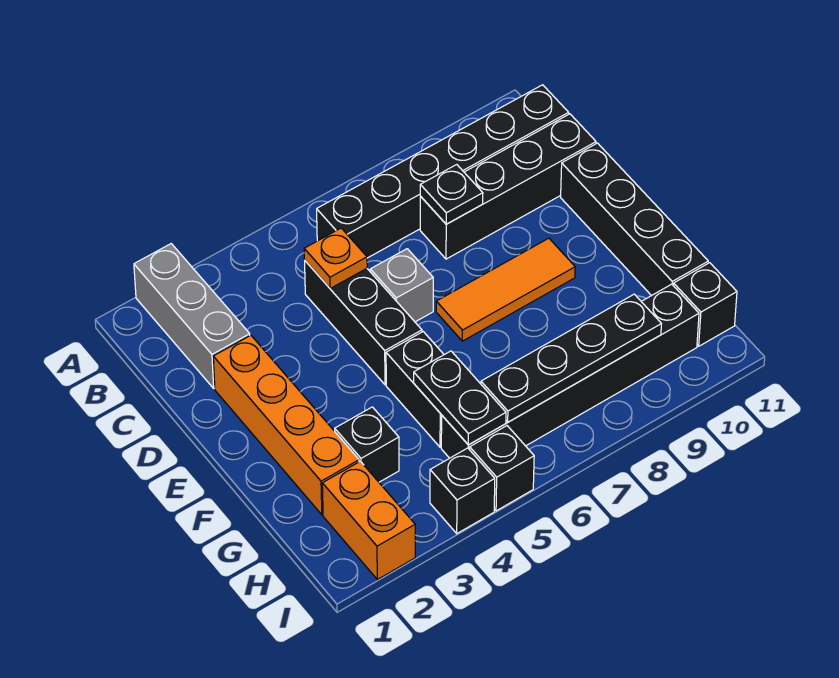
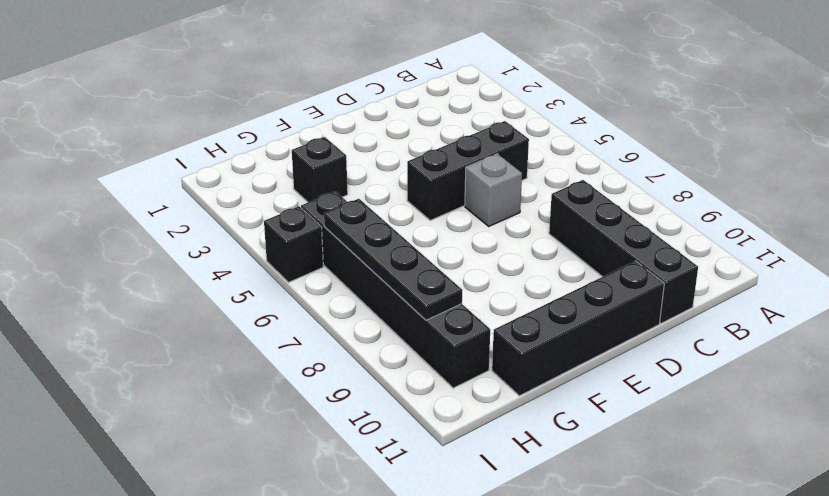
none -> grey 1x3 brick [134,244,250,388]
none -> black 1x6 brick [317,85,569,258]
none -> orange 1x4 brick [213,335,359,515]

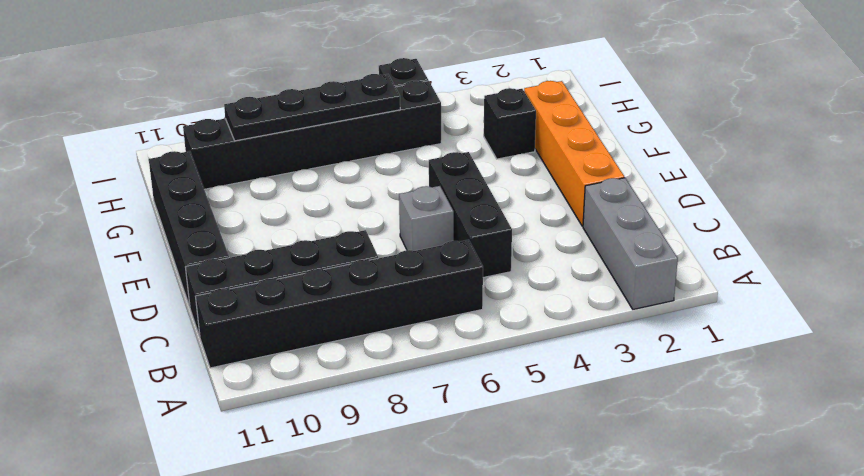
none -> orange 1x3 tile [436,238,575,341]
none -> black 1x2 brick [386,332,444,447]
none -> orange 1x2 brick [322,461,415,580]

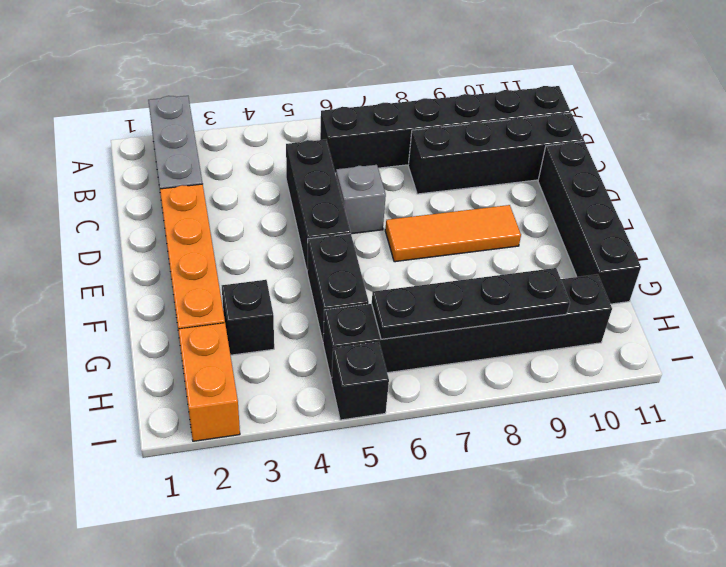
none -> black 1x1 brick [674,263,737,346]
none -> black 1x1 brick [430,448,495,533]
none -> orange 1x1 plate [304,228,367,289]

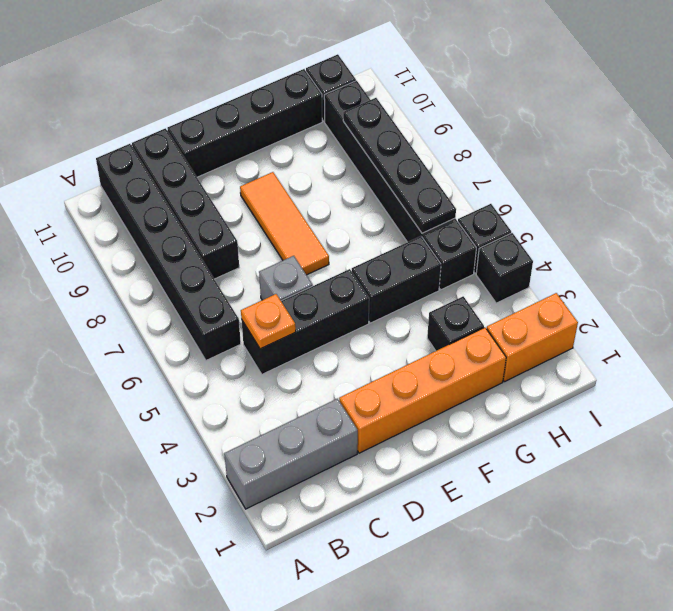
none -> black 1x1 plate [420,165,483,224]
none -> black 1x2 plate [414,351,506,445]

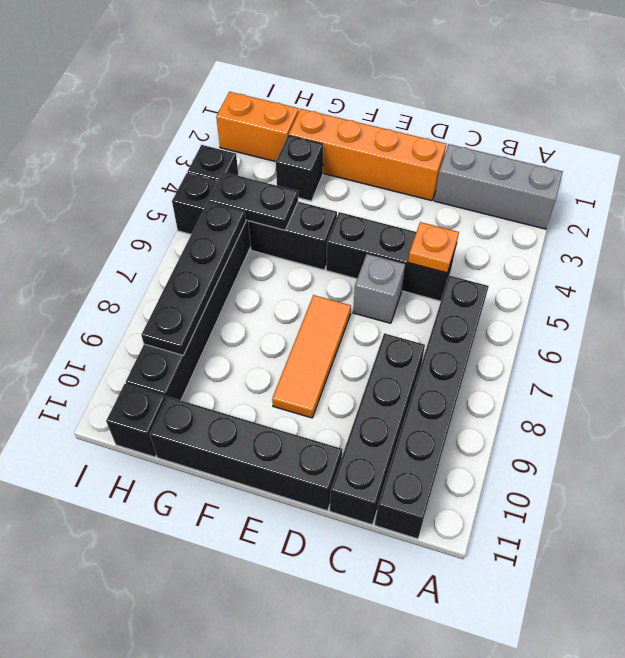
none -> black 1x1 plate [420,165,483,224]

